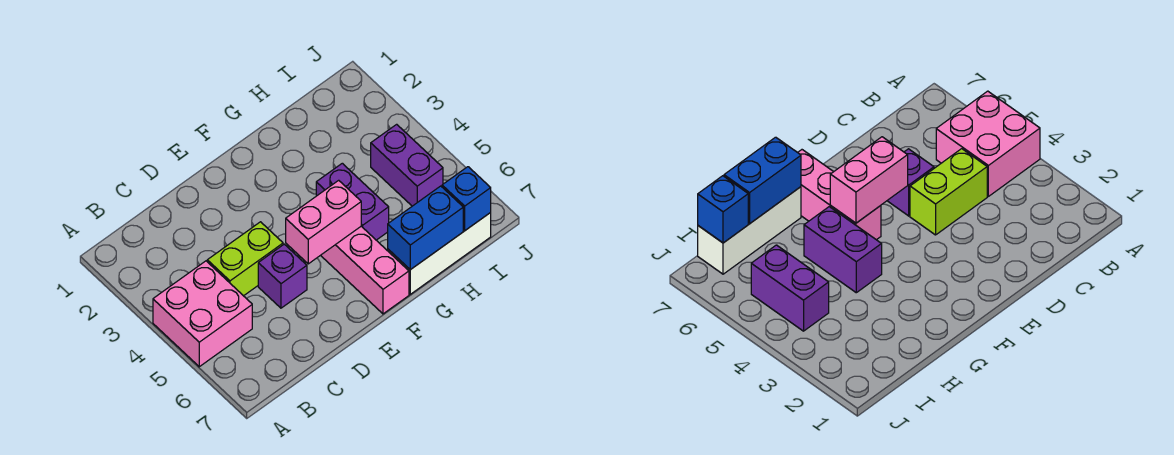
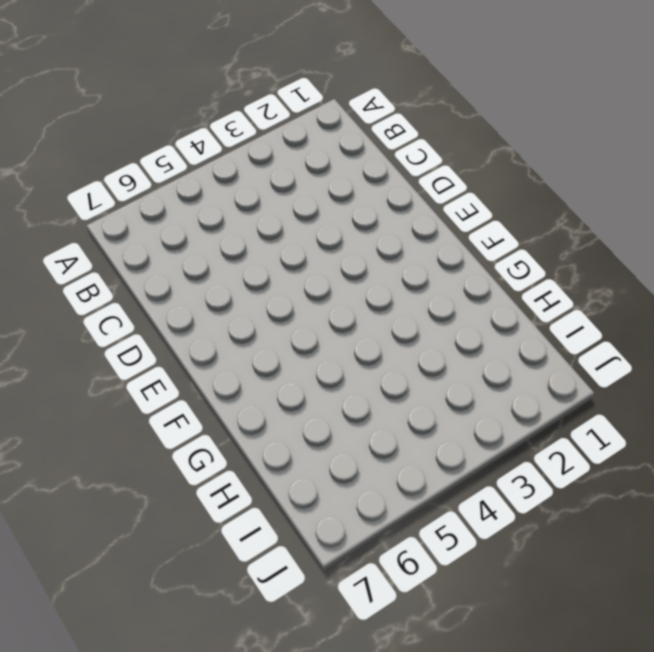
none -> pink 2x2 brick [153,261,252,367]
none -> lime 1x2 brick [207,222,283,296]

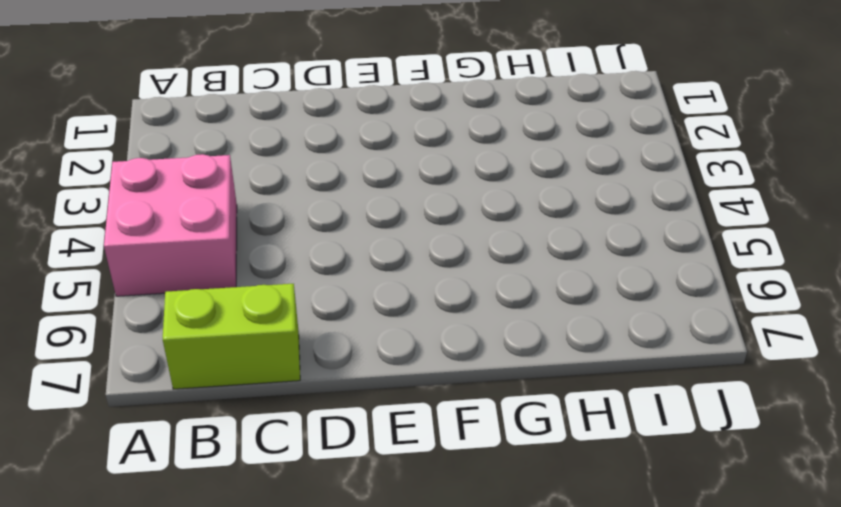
lime 1x2 brick [163,284,300,389] -> lime 1x2 brick moved to [207,222,283,296]
none -> purple 1x1 brick [258,244,307,308]
none -> pink 1x3 brick [321,226,409,314]

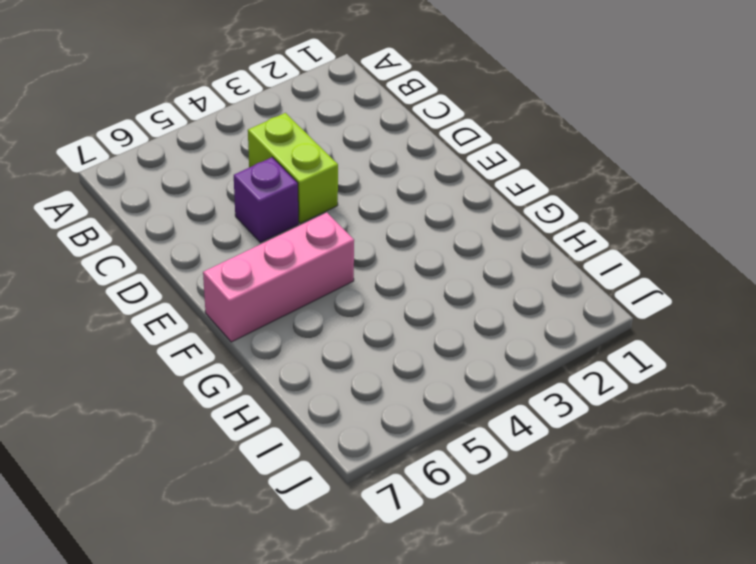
none -> pink 2x2 brick [153,261,252,367]
none -> purple 1x2 brick [316,163,389,240]

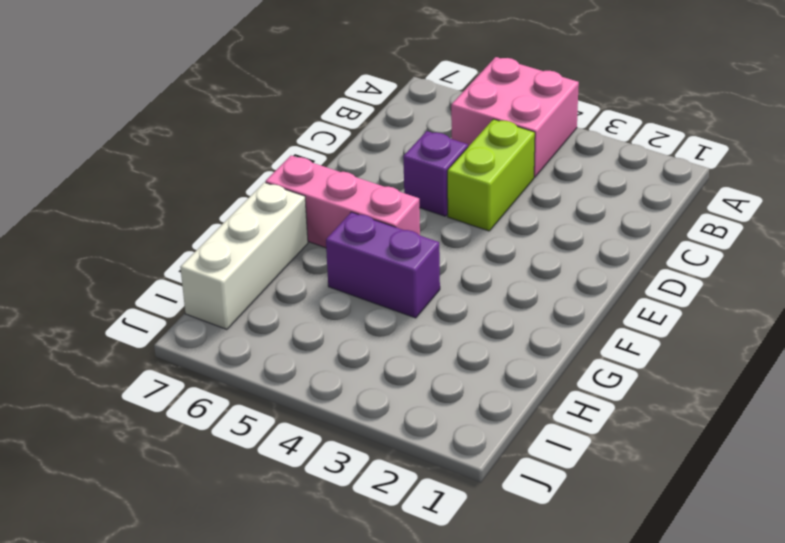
none -> purple 1x2 brick [371,124,443,206]
none -> pink 1x2 brick [286,180,361,264]

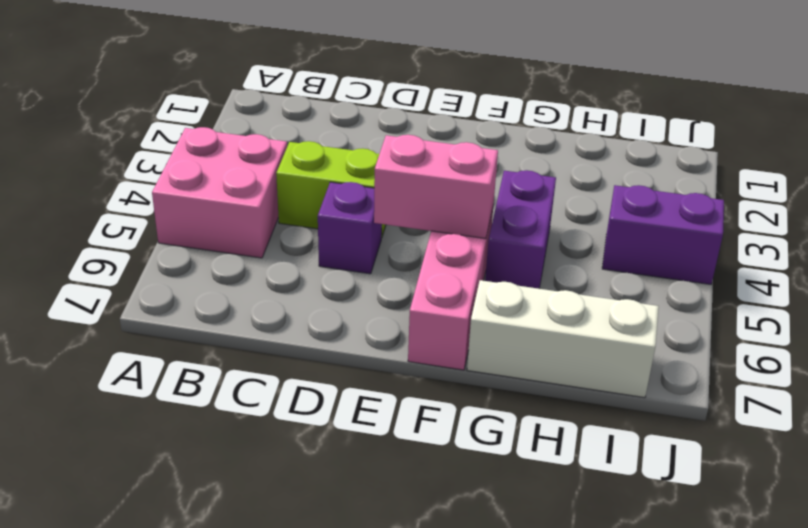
purple 1x2 brick [602,185,724,284] -> purple 1x2 brick turned to [371,124,443,206]
none -> blue 1x2 brick [388,186,463,270]
none -> blue 1x1 brick [442,167,491,230]

